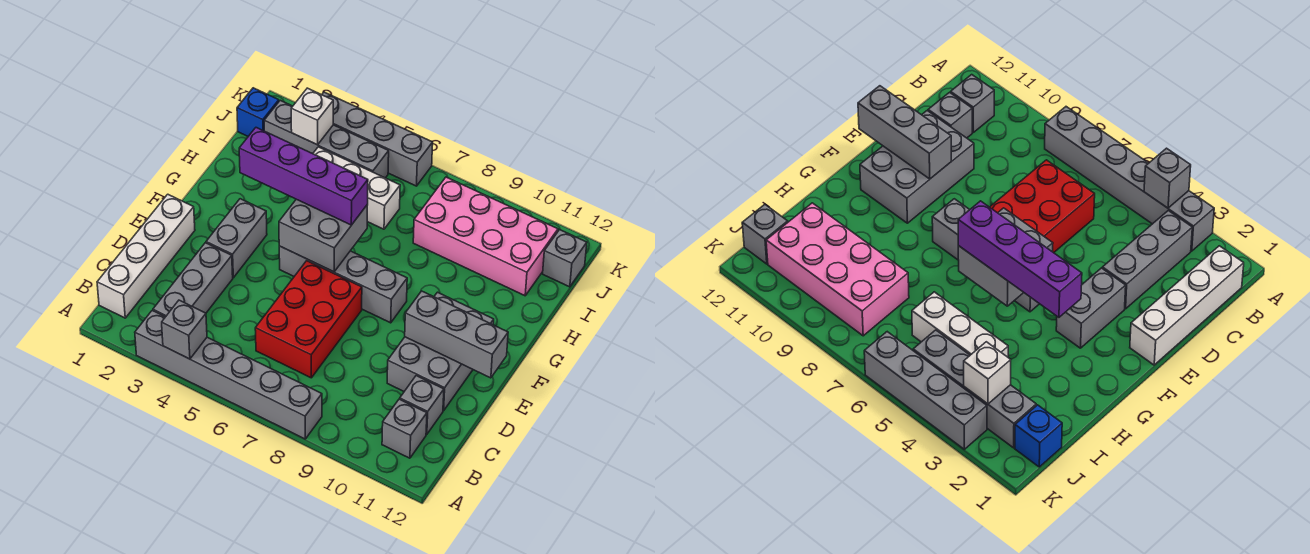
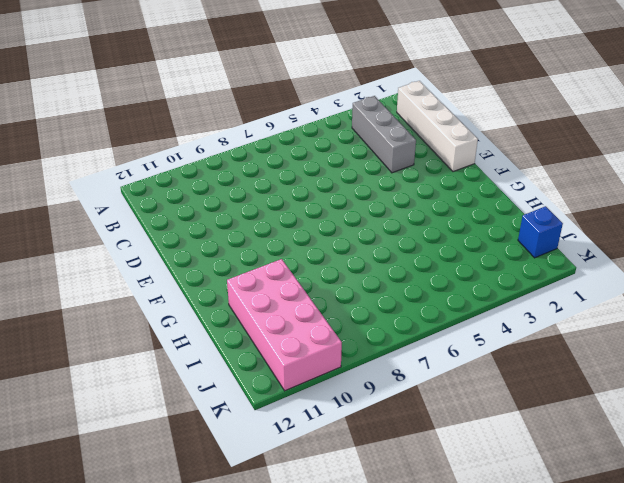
pink 2x4 brick [227,259,342,391] -> pink 2x4 brick turned to [413,177,558,296]
none -> grey 1x6 brick [135,311,322,439]
none -> grey 1x1 brick [382,399,427,458]
none -> red 2x3 brick [255,261,362,378]

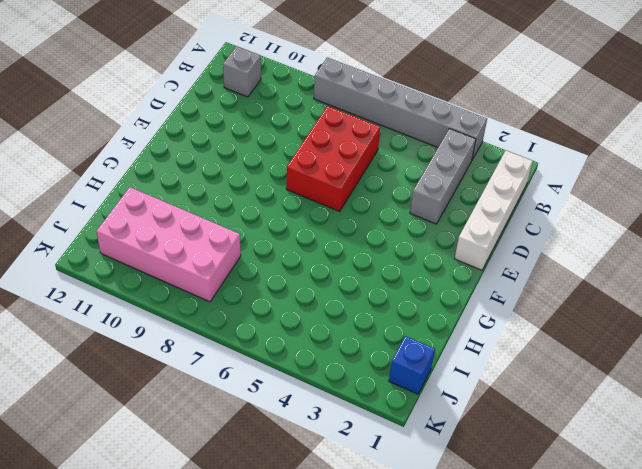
none -> grey 1x1 brick [400,376,444,434]
none -> grey 2x3 brick [387,292,494,411]
none -> grey 1x2 brick [206,199,267,278]

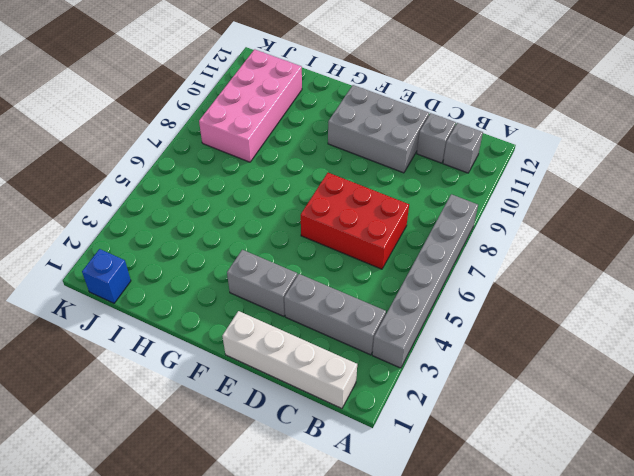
none -> grey 1x4 brick [279,246,407,323]
none -> white 1x3 brick [313,147,400,229]
none -> grey 1x4 brick [264,100,389,178]

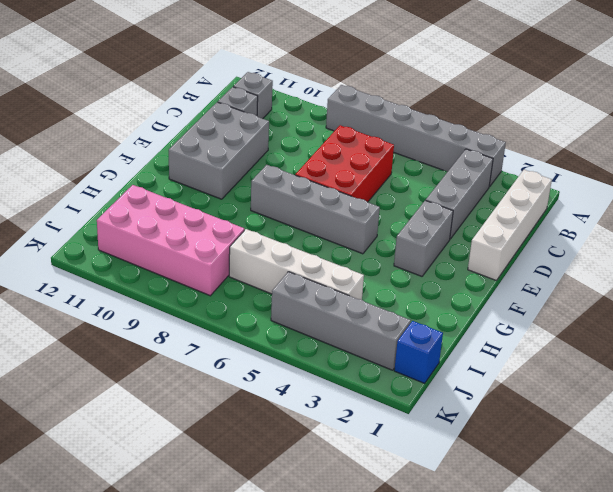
white 1x4 brick [229,229,364,300] -> white 1x3 brick [313,147,400,229]
none -> grey 1x1 brick [543,230,587,287]
none -> grey 1x4 brick [322,92,433,186]
none -> grey 1x1 brick [162,300,207,359]

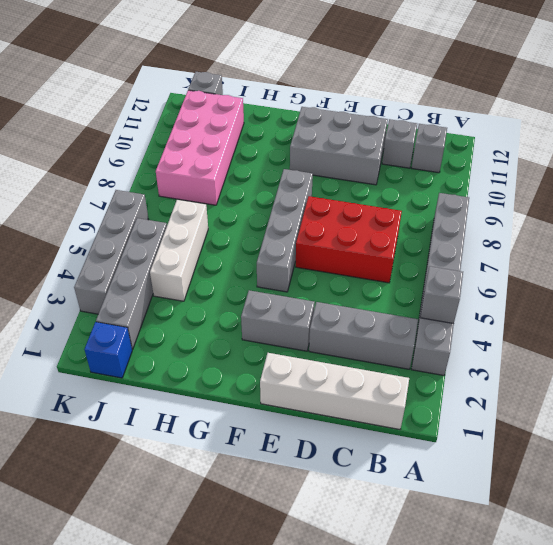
none -> grey 1x3 brick [405,291,508,378]
none -> grey 2x2 brick [279,199,367,272]
none -> white 1x1 brick [291,88,333,145]

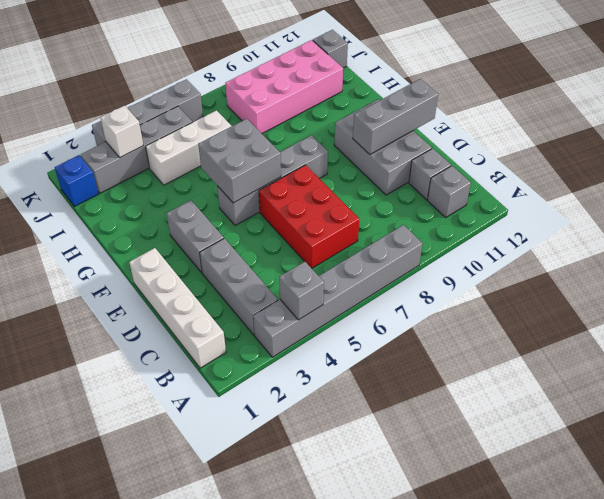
none -> purple 1x4 brick [239,128,368,225]

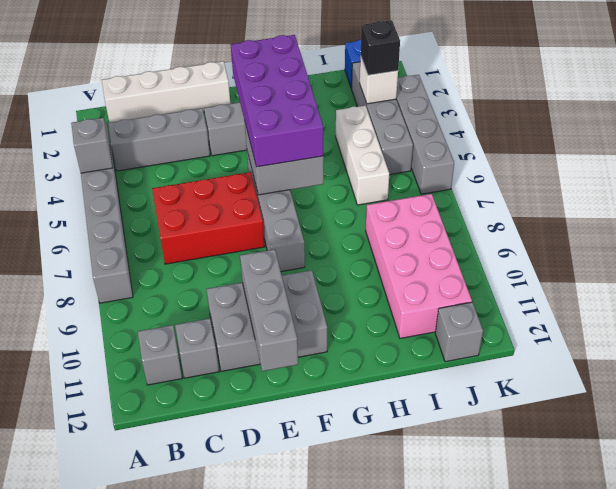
purple 2x4 brick [231,35,323,167] -> purple 1x4 brick [239,128,368,225]
black 1x1 brick [361,20,400,75] -> none

